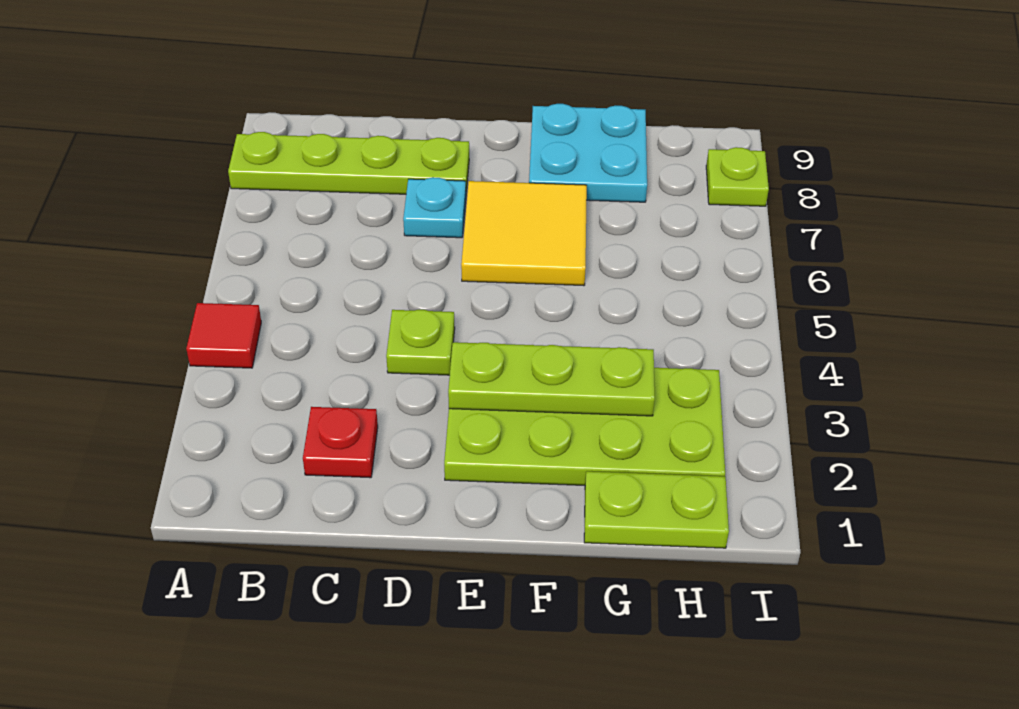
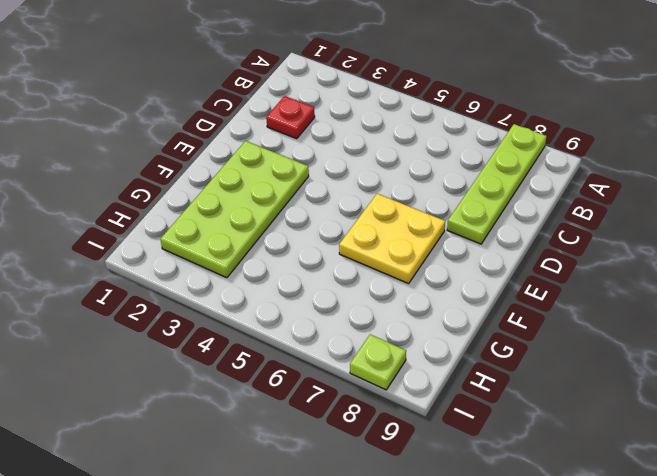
yellow 2x2 plate [339,194,445,284] -> yellow 2x2 tile [461,181,587,286]
none -> red 1x1 tile [186,303,261,368]
none -> lime 1x1 plate [386,310,455,375]

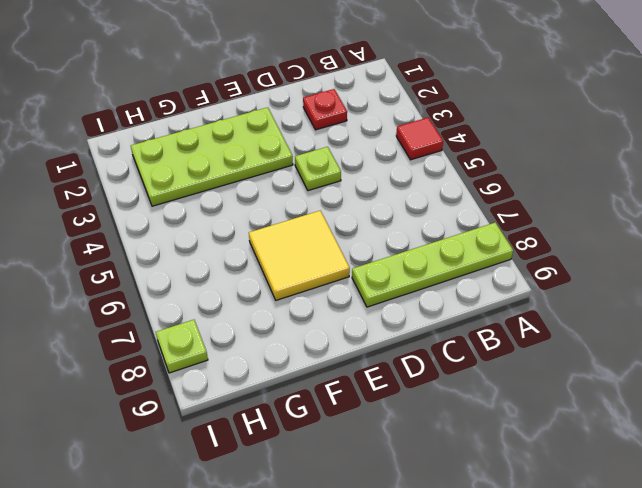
none -> cyan 1x1 plate [403,177,466,238]
none -> cyan 2x2 plate [529,104,647,202]

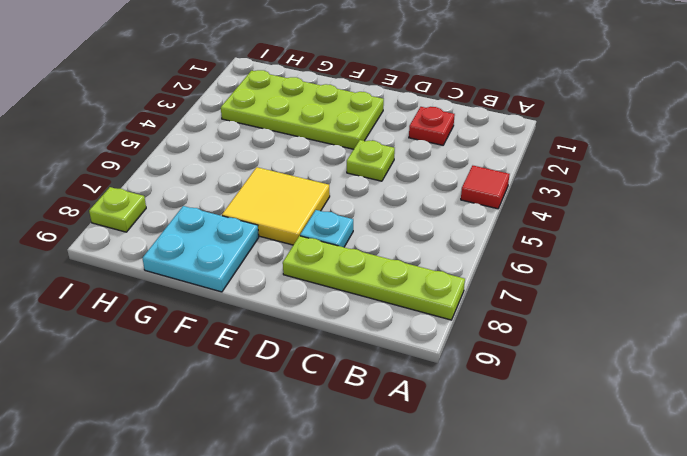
none -> lime 1x2 plate [584,471,729,548]
none -> lime 1x3 plate [448,342,655,416]

